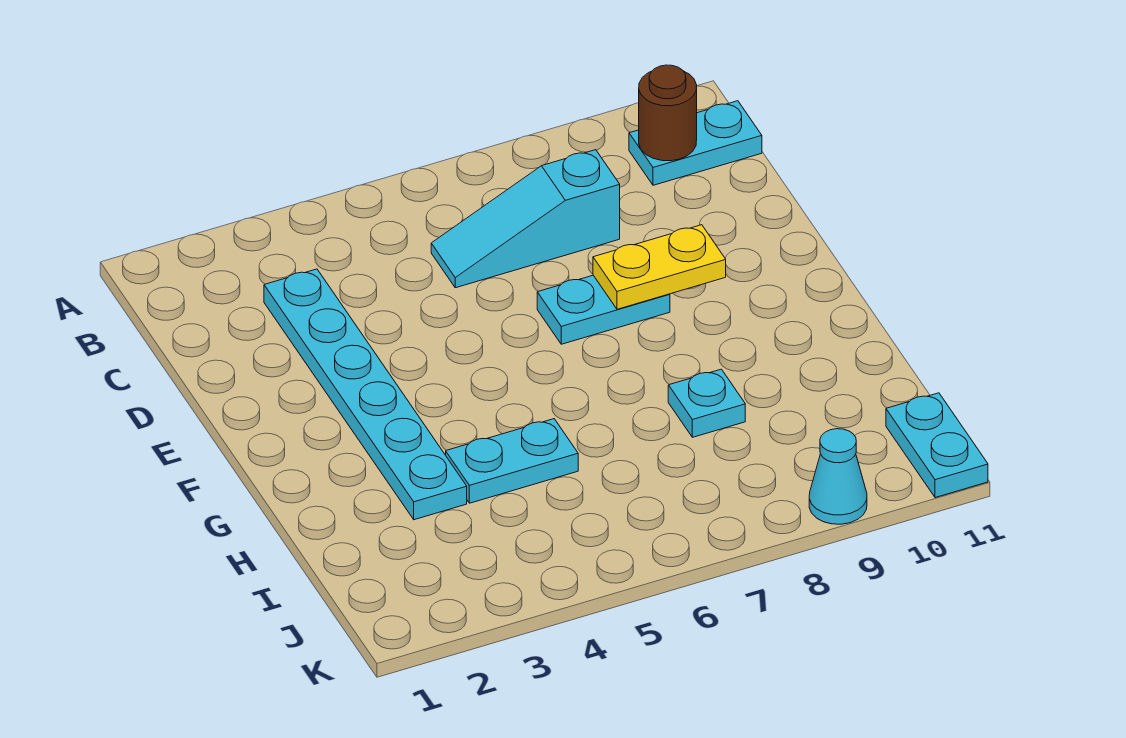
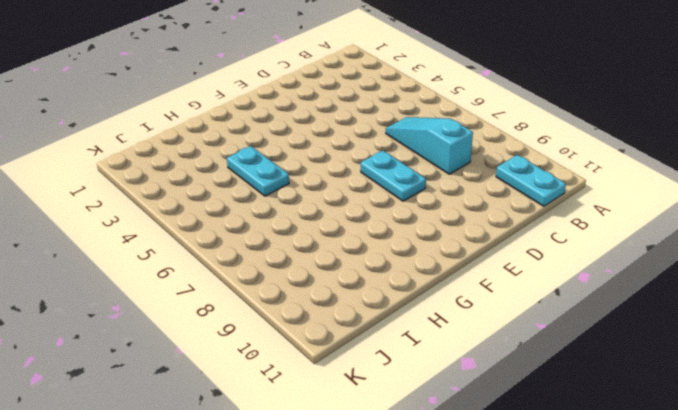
none -> cyan 1x6 plate [264,269,467,520]
none -> cyan 1x1 plate [668,369,745,437]

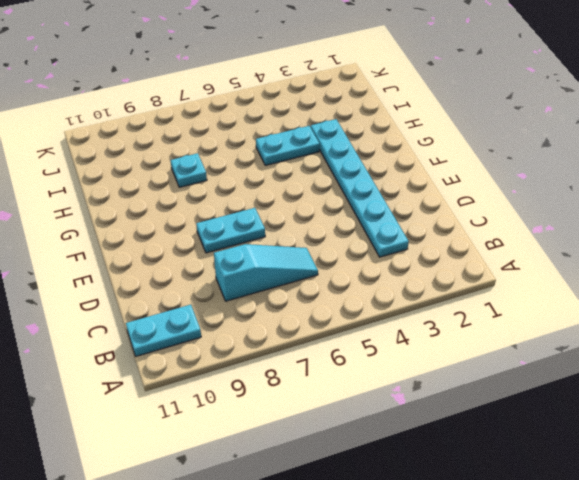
none -> cyan 1x2 plate [886,393,988,498]
none -> cyan 1x1 cone [809,429,867,524]

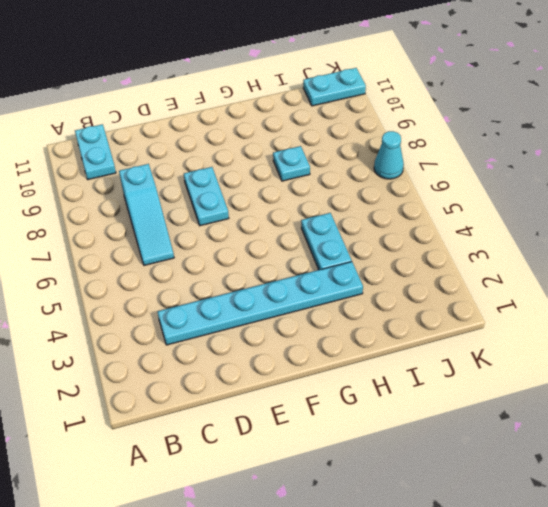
cyan 1x1 cone [374,131,404,179] -> cyan 1x1 cone moved to [809,429,867,524]
none -> brown 1x1 round brick [639,65,697,161]
none -> yellow 1x2 plate [593,225,726,309]

